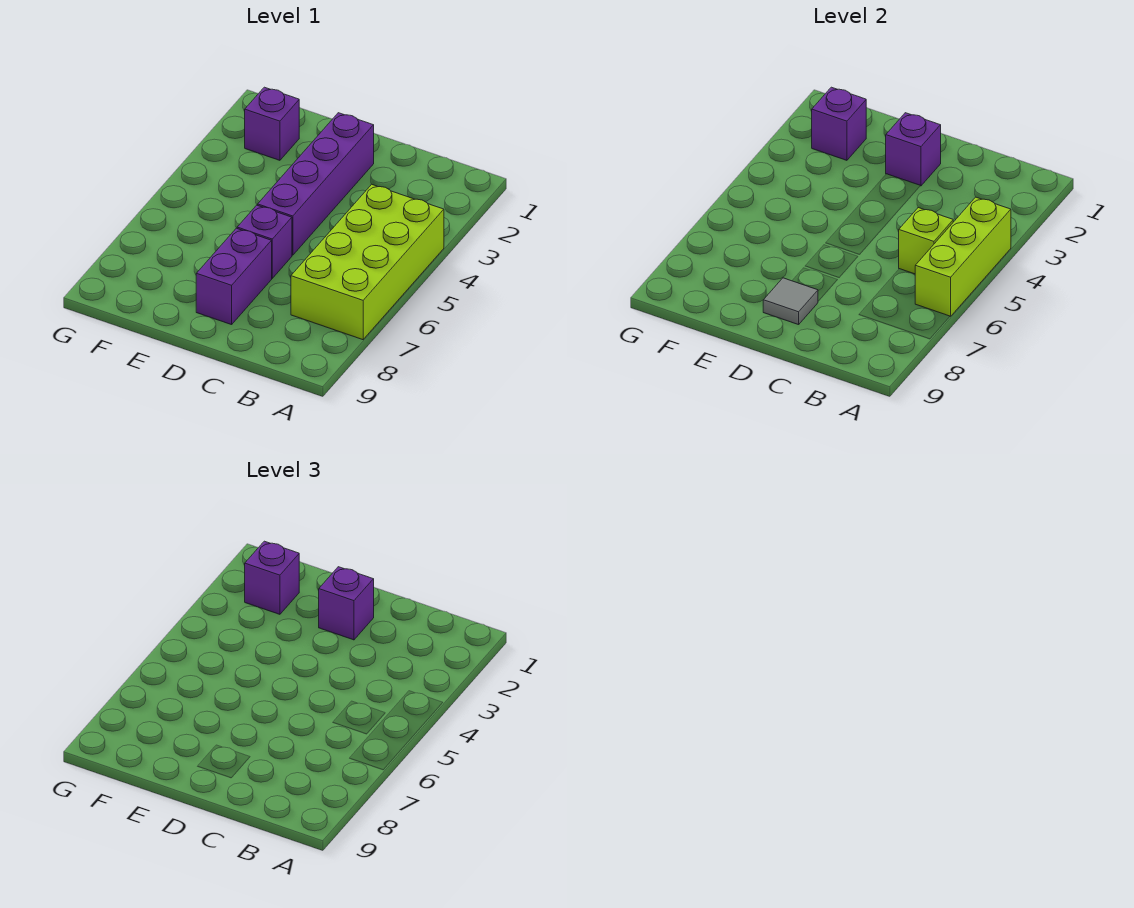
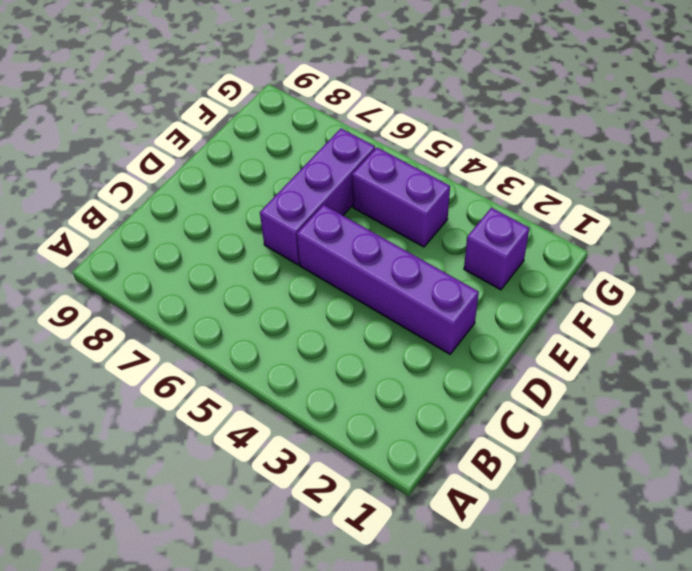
purple 1x3 brick [260,129,375,265] -> purple 1x1 brick [237,205,292,278]
purple 1x2 brick [352,148,450,247] -> purple 1x2 brick moved to [196,228,272,325]
none -> lime 2x4 brick [291,184,444,340]
none -> lime 1x3 brick [915,197,1011,317]
none -> lime 1x1 brick [899,208,953,274]

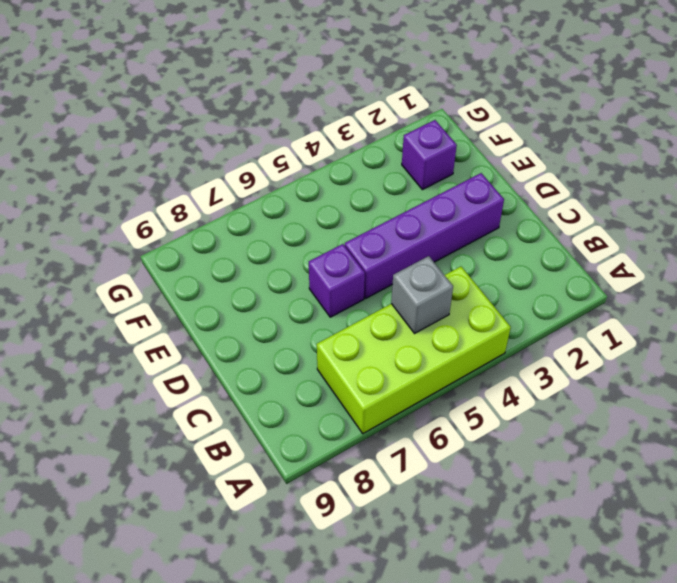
grey 1x1 brick [391,256,453,333] -> lime 1x1 brick [899,208,953,274]
none -> purple 1x2 brick [196,228,272,325]
none -> lime 1x3 brick [915,197,1011,317]
none -> purple 1x1 brick [886,113,941,186]

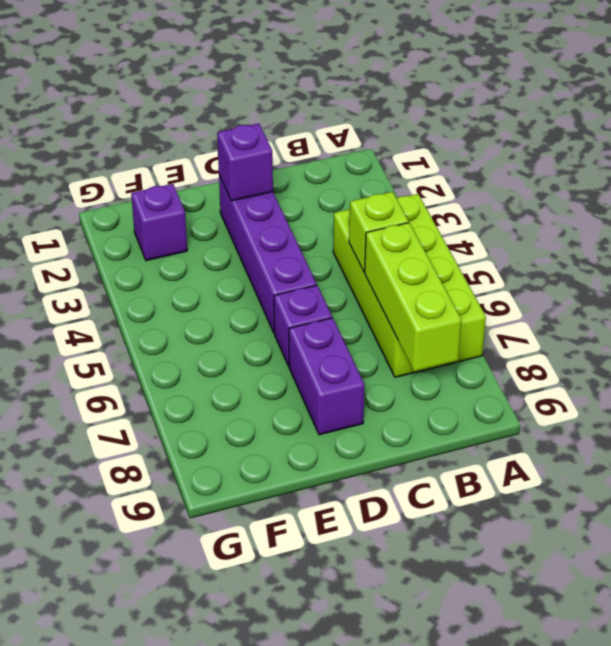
lime 1x3 brick [365,223,462,372] -> lime 1x3 brick moved to [915,197,1011,317]
none -> grey 1x1 tile [763,278,818,325]
none -> purple 1x1 brick [812,87,866,160]
none -> purple 1x1 brick [319,567,374,640]

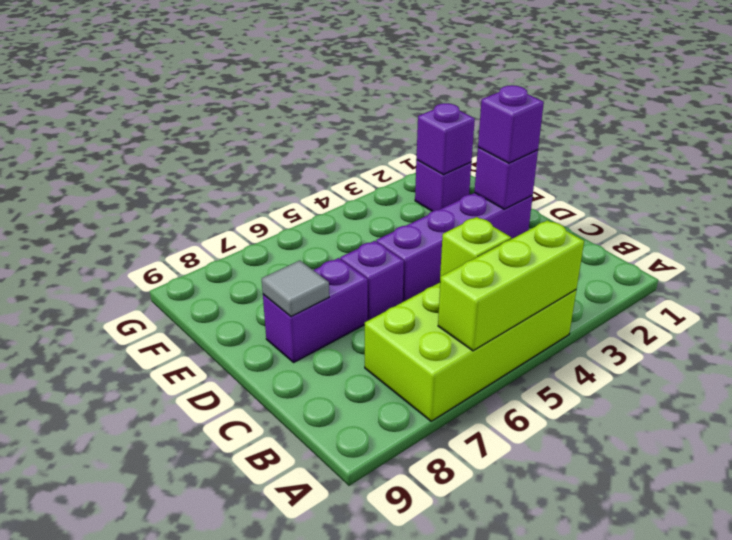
none -> purple 1x1 brick [245,541,299,614]

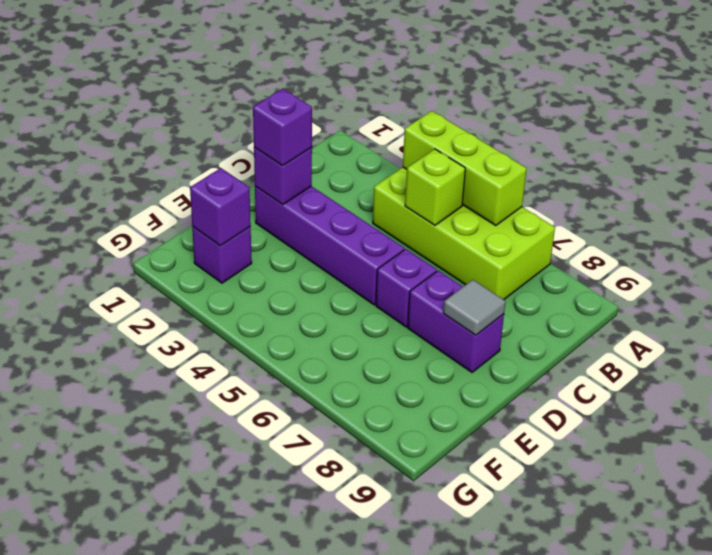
none -> purple 1x1 brick [245,541,299,614]

